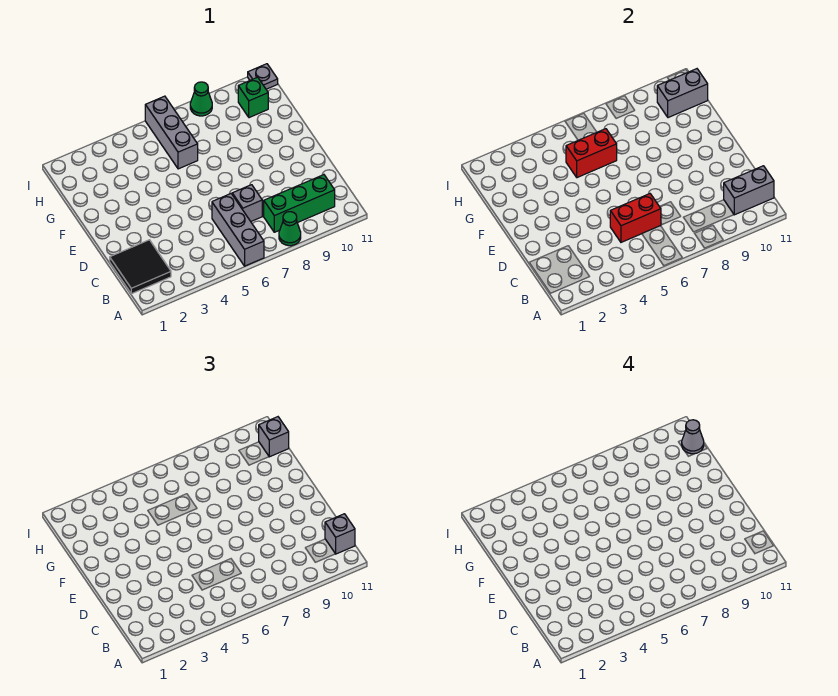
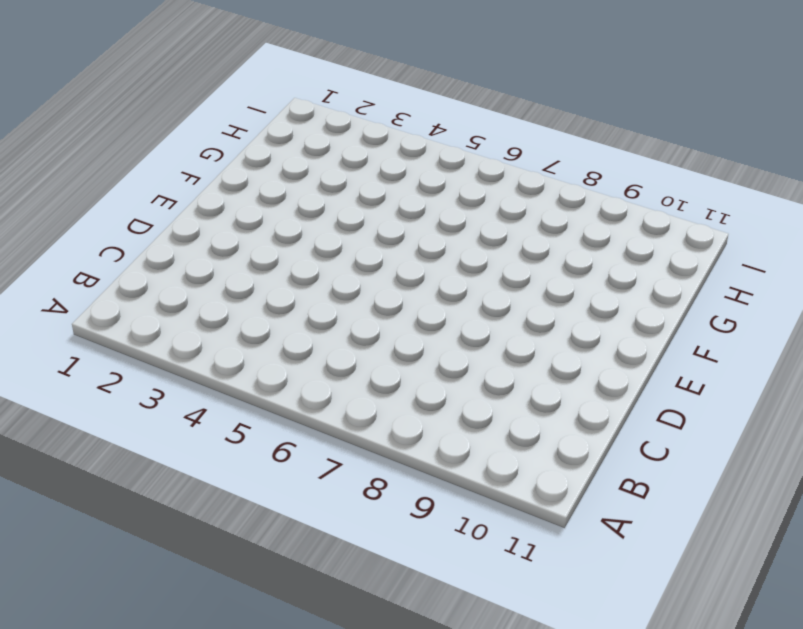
none -> grey 1x3 brick [212,194,264,266]
none -> green 1x1 cone [279,212,301,246]
none -> black 2x2 tile [110,240,171,294]

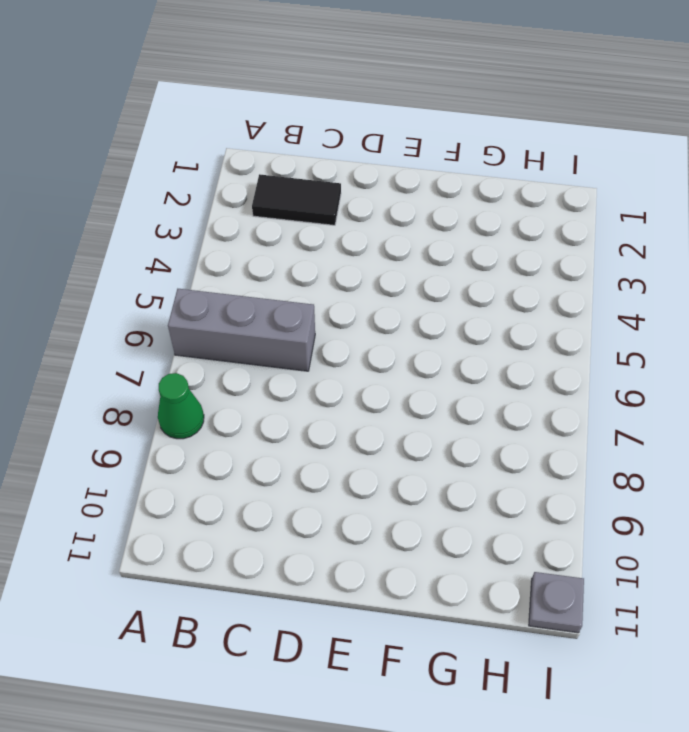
black 1x2 tile [252,174,341,225] -> black 2x2 tile [110,240,171,294]
none -> green 1x3 brick [264,175,335,232]
none -> grey 1x1 brick [232,185,262,221]
none -> grey 1x3 brick [145,96,198,169]

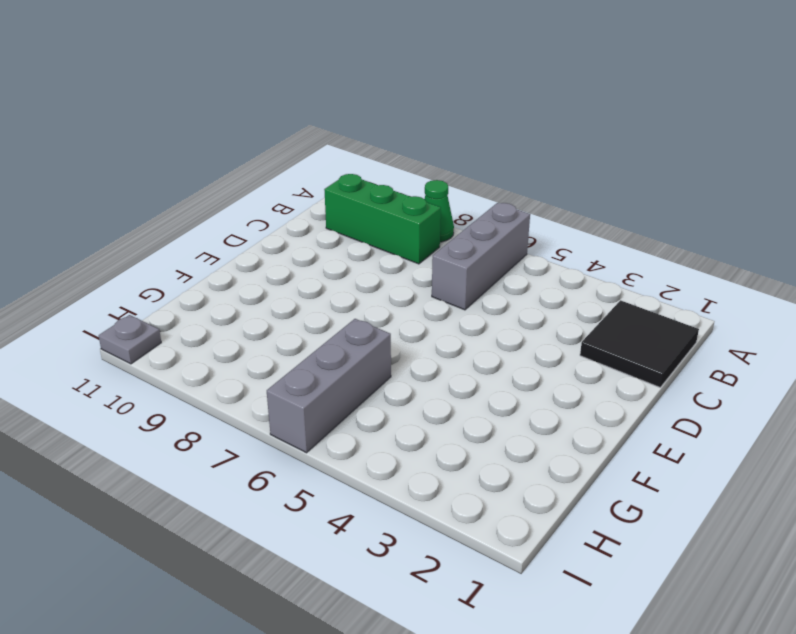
none -> grey 1x1 brick [232,185,262,221]
none -> green 1x1 brick [238,77,268,118]
none -> green 1x1 cone [190,82,212,116]

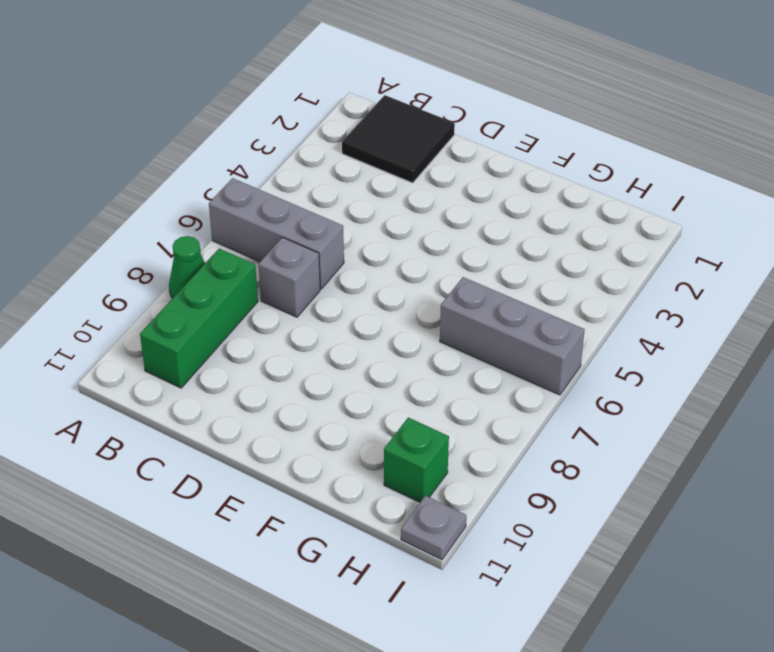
none -> green 1x1 cone [190,82,212,116]
none -> grey 1x2 brick [724,166,774,215]
none -> red 1x2 brick [610,194,661,242]

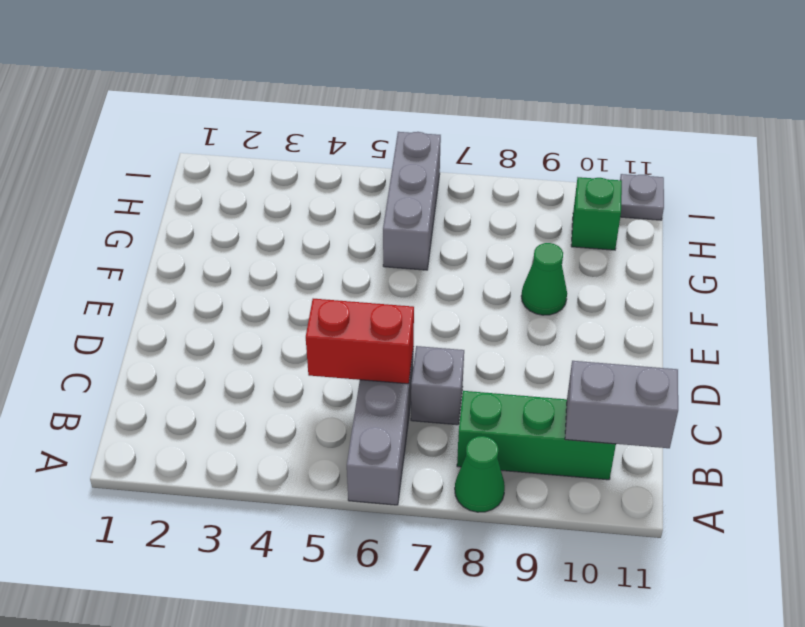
green 1x1 cone [521,243,567,315] -> green 1x1 cone moved to [190,82,212,116]
none -> black 2x2 tile [110,240,171,294]
none -> red 1x2 brick [566,129,617,178]
none -> grey 1x2 brick [657,69,708,118]

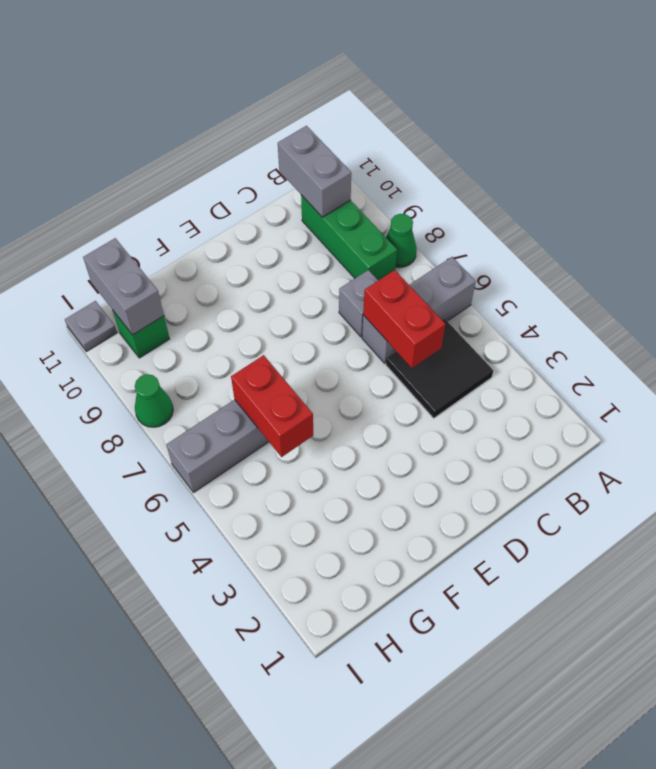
black 2x2 tile [386,319,493,418] -> black 2x2 tile moved to [110,240,171,294]
none -> grey 1x1 brick [325,514,355,554]
none -> grey 1x1 brick [259,417,289,457]
none -> grey 1x1 cone [682,420,704,454]

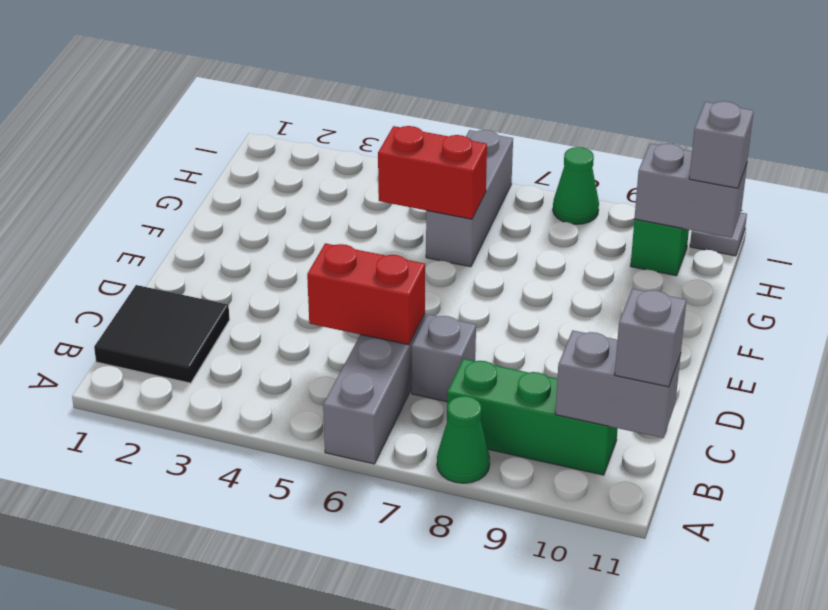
none -> grey 1x1 cone [682,420,704,454]

